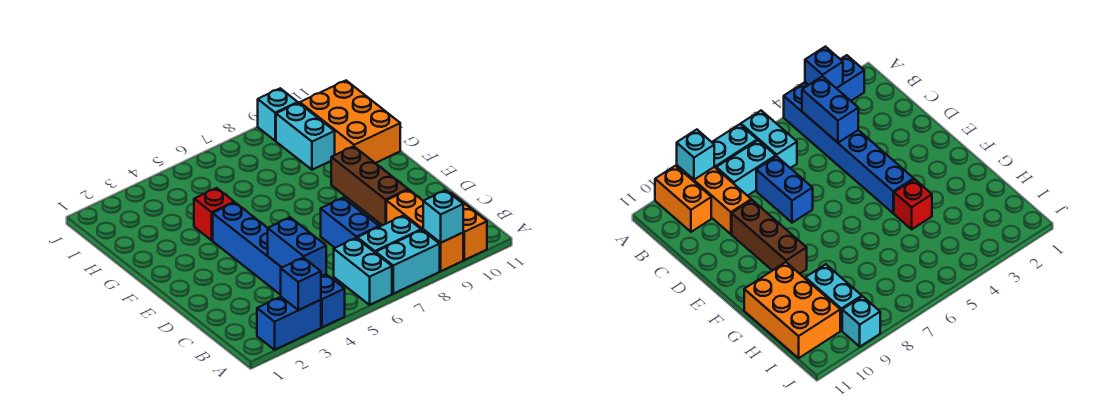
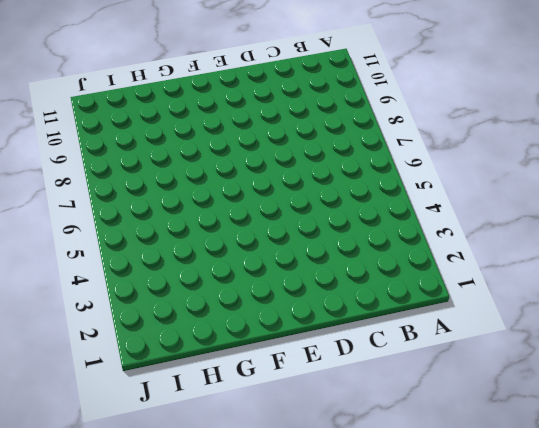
none -> blue 1x2 brick [257,297,321,350]
none -> blue 1x6 brick [213,203,345,327]
none -> cyan 1x2 brick [334,238,392,305]

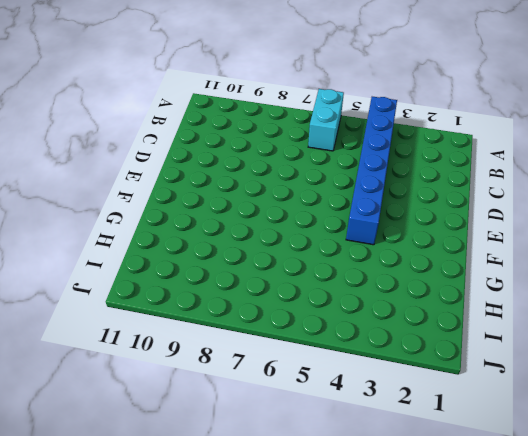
none -> blue 1x2 brick [257,297,321,350]
none -> cyan 1x2 brick [376,230,440,294]
none -> orange 1x3 brick [386,190,463,271]

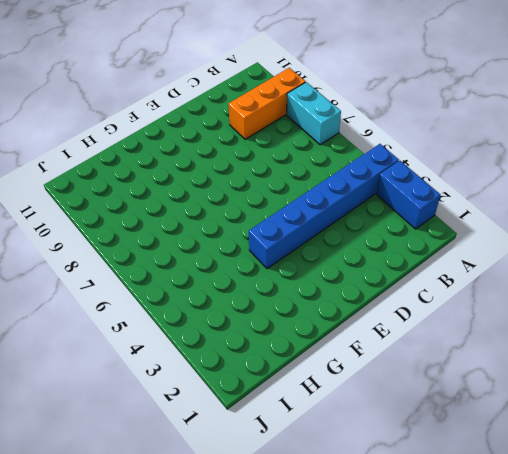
none -> cyan 1x2 brick [334,238,392,305]
none -> orange 1x2 brick [450,193,487,260]
none -> cyan 1x2 brick [357,216,421,253]

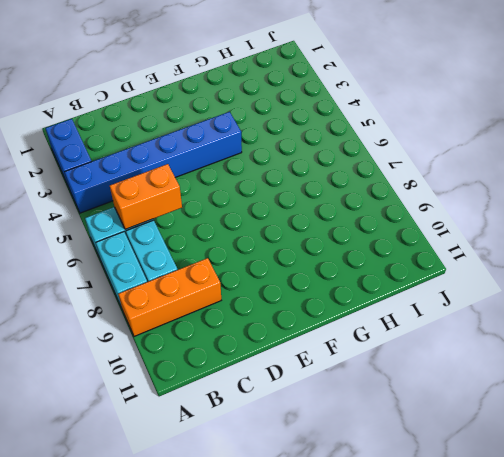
orange 1x2 brick [110,164,182,229] -> orange 1x2 brick moved to [450,193,487,260]
none -> blue 1x2 brick [321,198,379,248]
none -> brown 1x3 brick [331,146,408,225]
none -> red 1x1 brick [194,188,234,240]

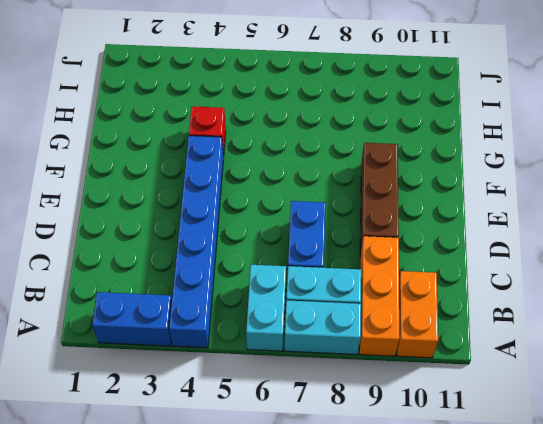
none -> orange 2x3 brick [300,81,400,163]
none -> cyan 1x2 brick [276,103,335,170]
none -> cyan 1x1 brick [258,88,298,141]

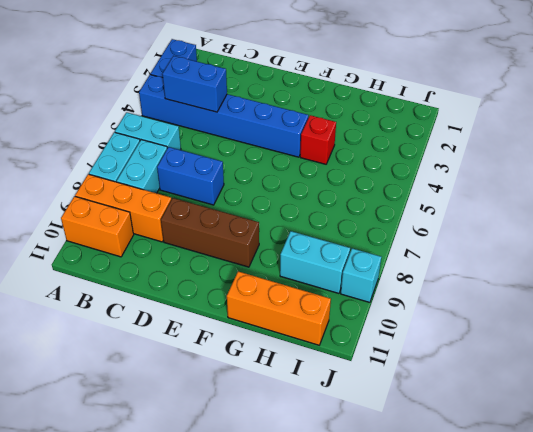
orange 1x3 brick [227,271,331,345] -> orange 2x3 brick [300,81,400,163]
none -> blue 1x1 brick [281,258,321,310]
none -> cyan 1x1 brick [423,190,463,243]

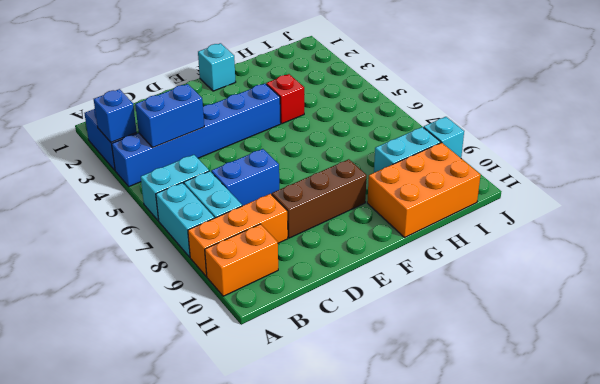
cyan 1x1 brick [198,43,236,91] -> cyan 1x1 brick moved to [423,190,463,243]

